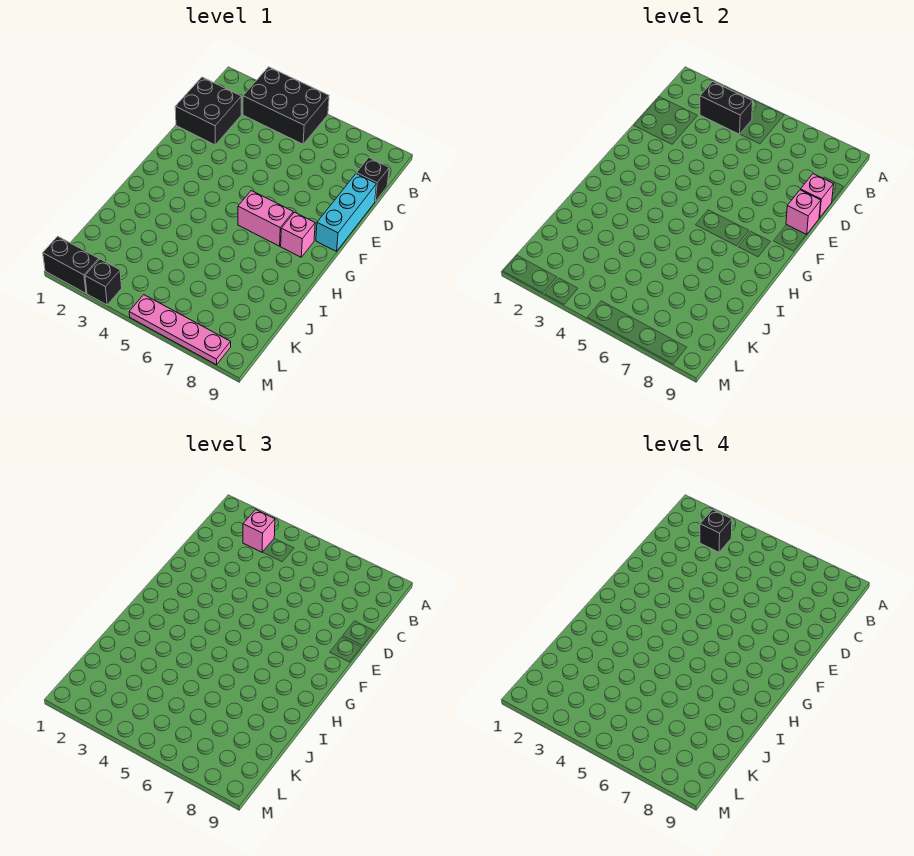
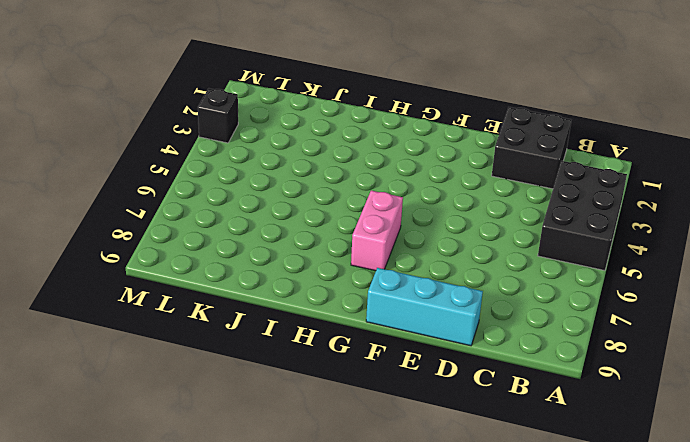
none -> black 1x1 brick [356,158,389,201]
none -> pink 1x1 brick [281,212,315,257]
none -> black 1x2 brick [43,236,99,293]

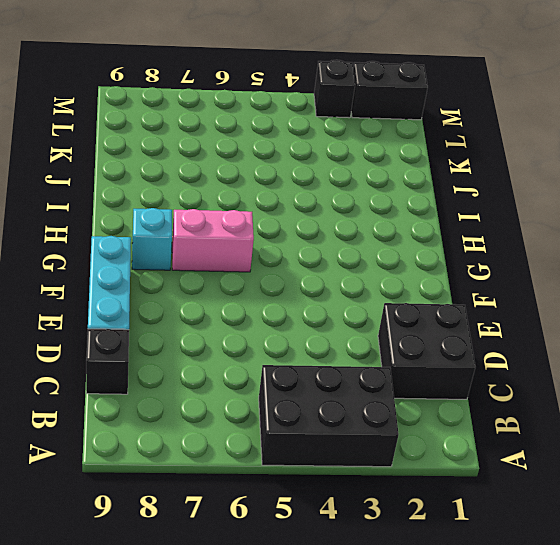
cyan 1x1 brick [132,208,172,270] -> pink 1x1 brick [281,212,315,257]
none -> pink 1x4 plate [129,295,231,365]
none -> black 1x2 brick [700,82,753,134]
none -> pink 1x1 brick [800,174,834,218]

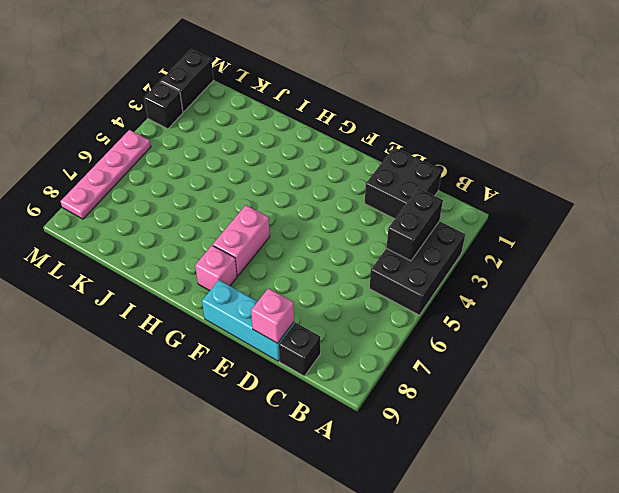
none -> pink 1x1 brick [786,190,821,235]
none -> pink 1x1 brick [243,510,275,552]
none -> black 1x1 brick [700,510,732,552]

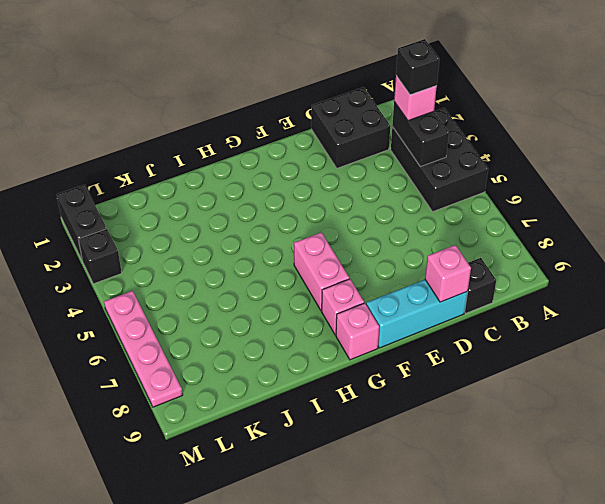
pink 1x1 brick [336,303,379,360] -> pink 1x1 brick moved to [786,190,821,235]

